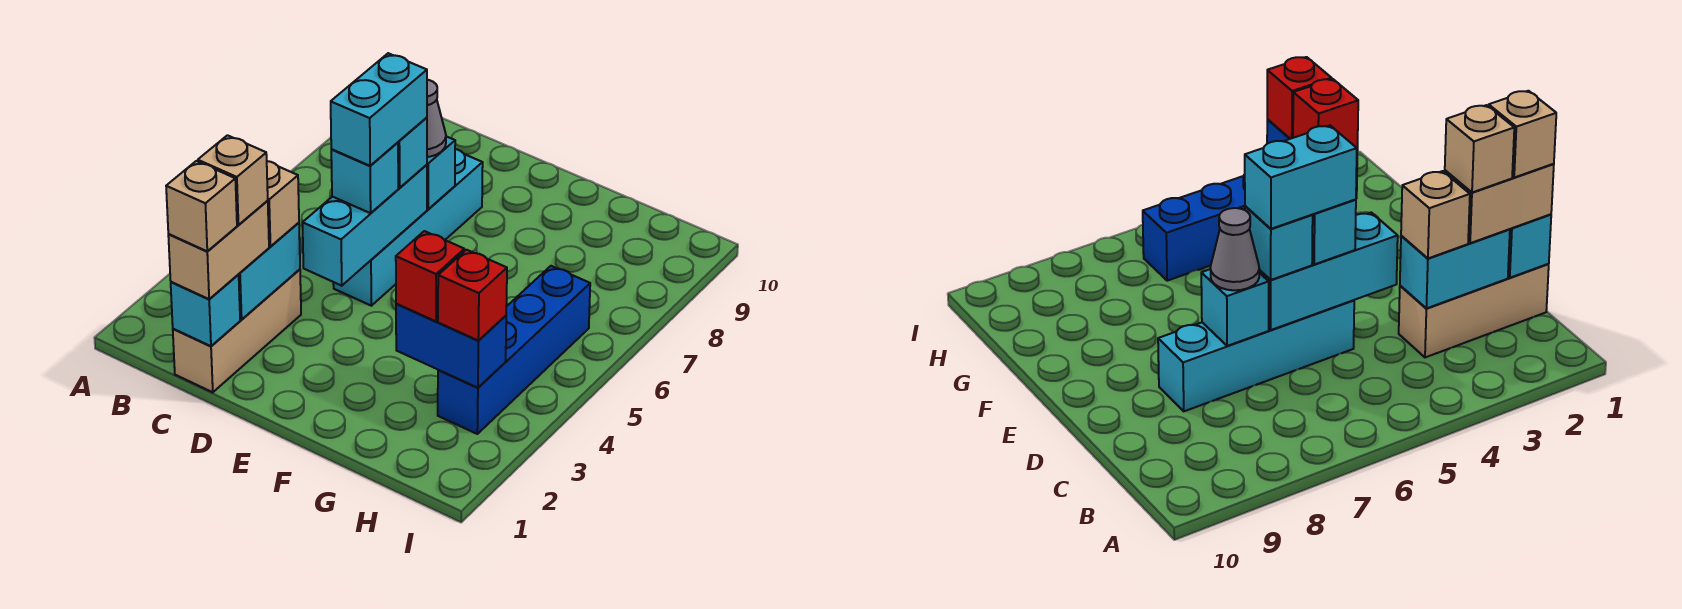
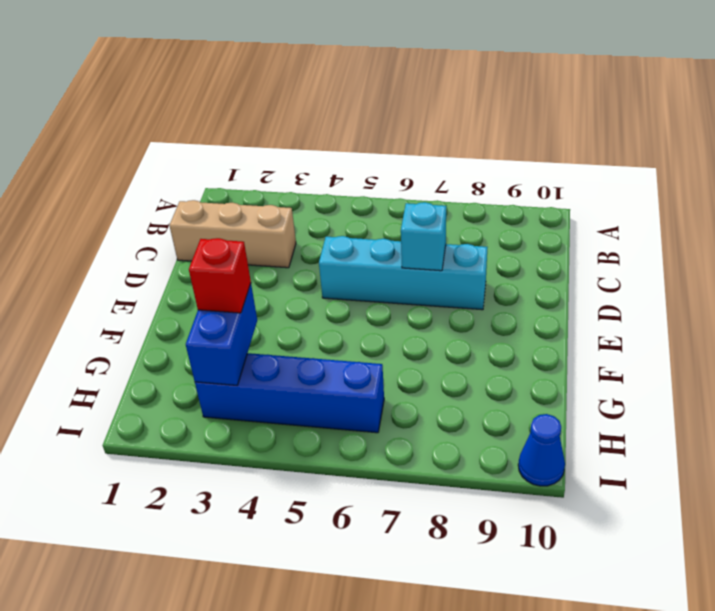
blue 1x1 cone [518,414,565,486] -> none
none -> cyan 1x1 brick [171,275,240,346]
none -> cyan 1x2 brick [238,223,300,320]
none -> cyan 1x3 brick [303,165,427,286]

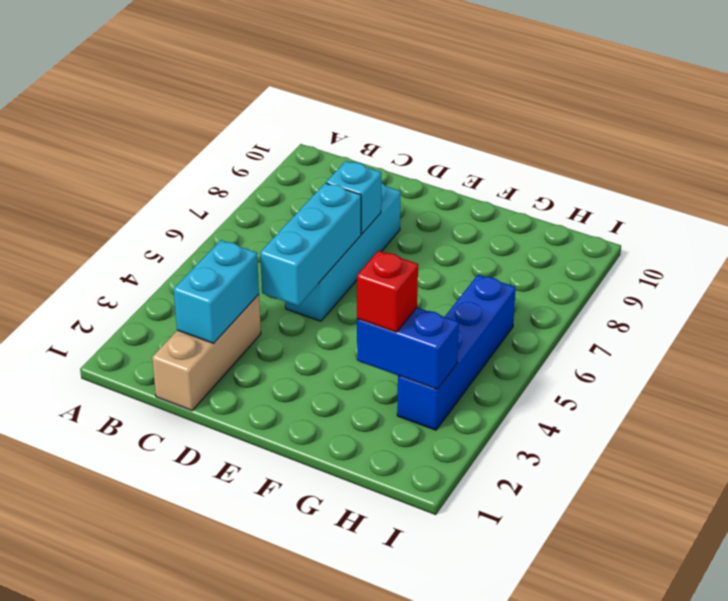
none -> cyan 1x1 brick [171,275,240,346]
none -> tan 1x2 brick [168,201,269,299]
none -> tan 1x1 brick [267,161,299,247]

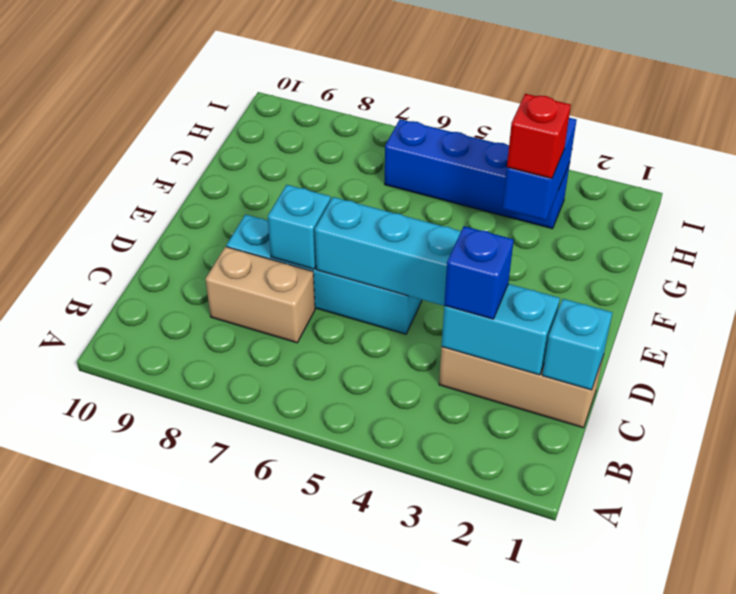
blue 1x1 brick [444,226,514,319] -> tan 1x1 brick [267,161,299,247]
tan 1x2 brick [205,247,315,343] -> tan 1x2 brick moved to [168,201,269,299]
none -> cyan 1x1 brick [331,142,398,213]
none -> cyan 1x1 brick [398,118,427,188]
none -> grey 1x1 cone [427,80,446,157]

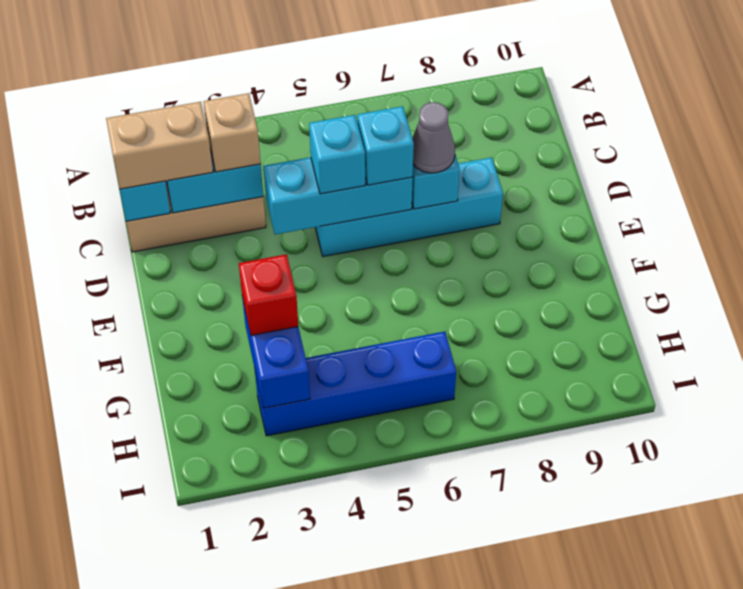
none -> red 1x1 brick [438,250,507,340]
none -> tan 1x1 brick [166,161,237,251]
none -> tan 1x1 brick [198,135,268,225]

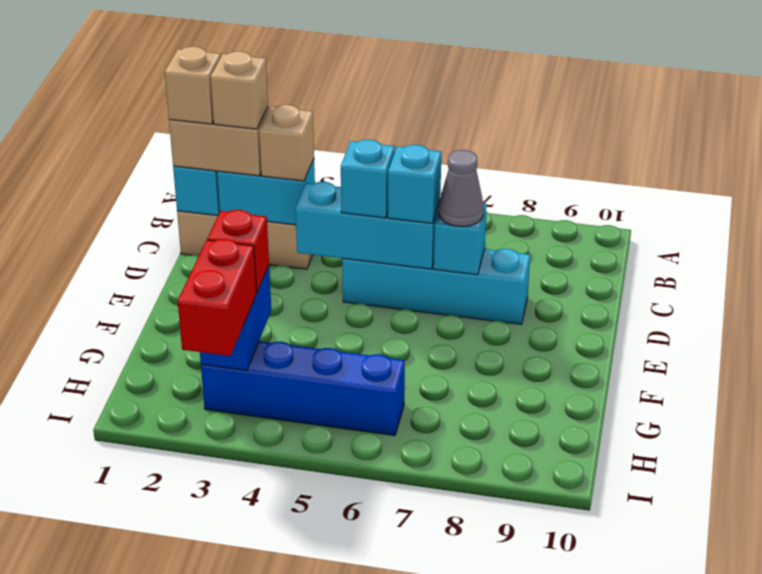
red 1x2 brick [178,239,257,356] -> red 1x1 brick [438,250,507,340]
none -> cyan 1x2 brick [331,53,427,166]

